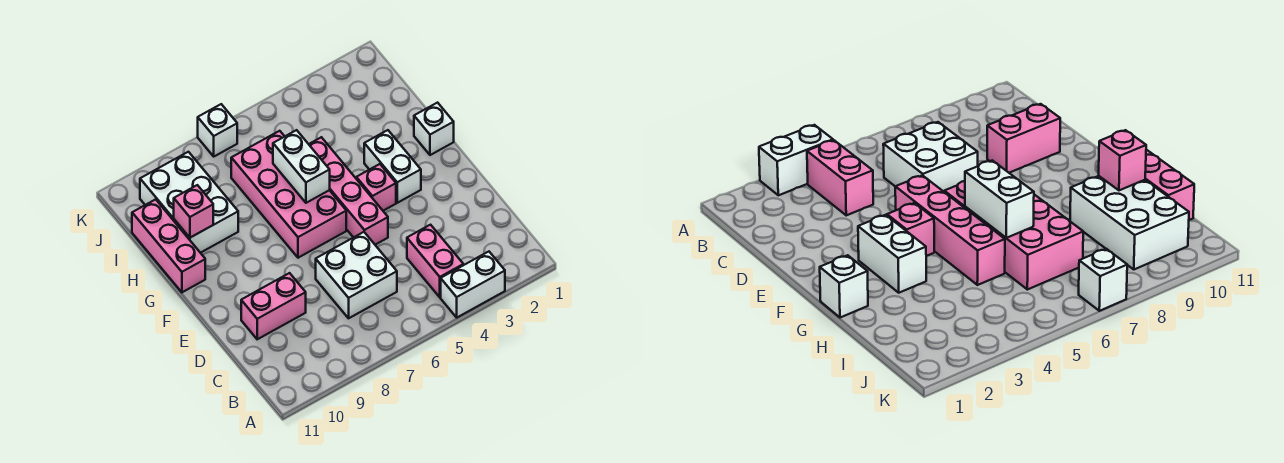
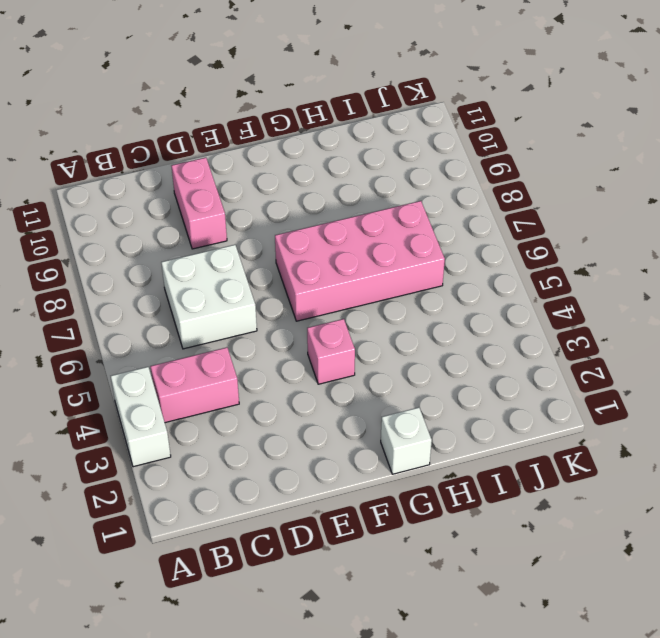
none -> pink 1x4 brick [309,137,388,245]
none -> white 1x2 brick [364,130,421,203]
none -> pink 1x3 brick [132,199,205,292]

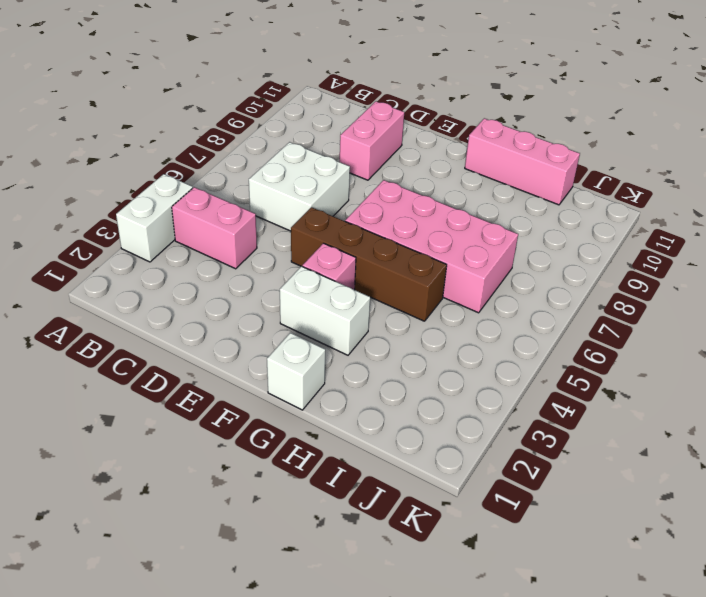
brown 1x4 brick [291,207,447,321] -> pink 1x4 brick [309,137,388,245]
none -> white 2x3 brick [140,152,238,253]
none -> white 1x1 brick [198,104,237,156]
none -> white 1x2 brick [273,130,330,203]

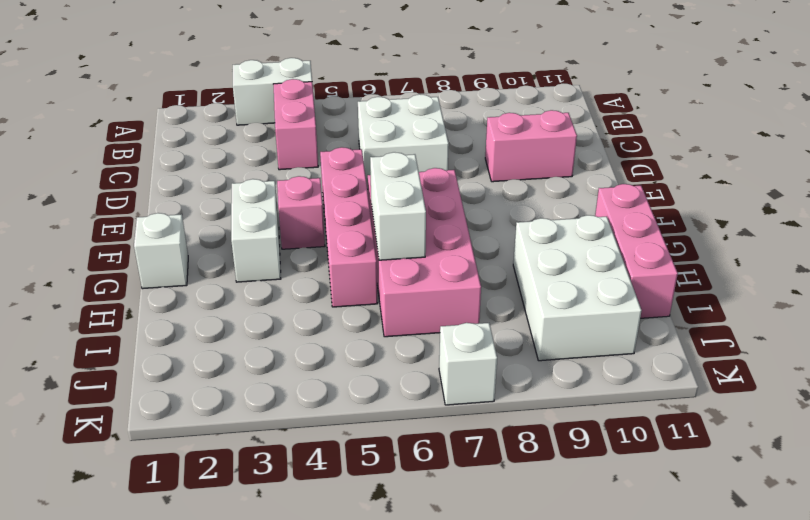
none -> pink 1x1 brick [174,185,213,238]

